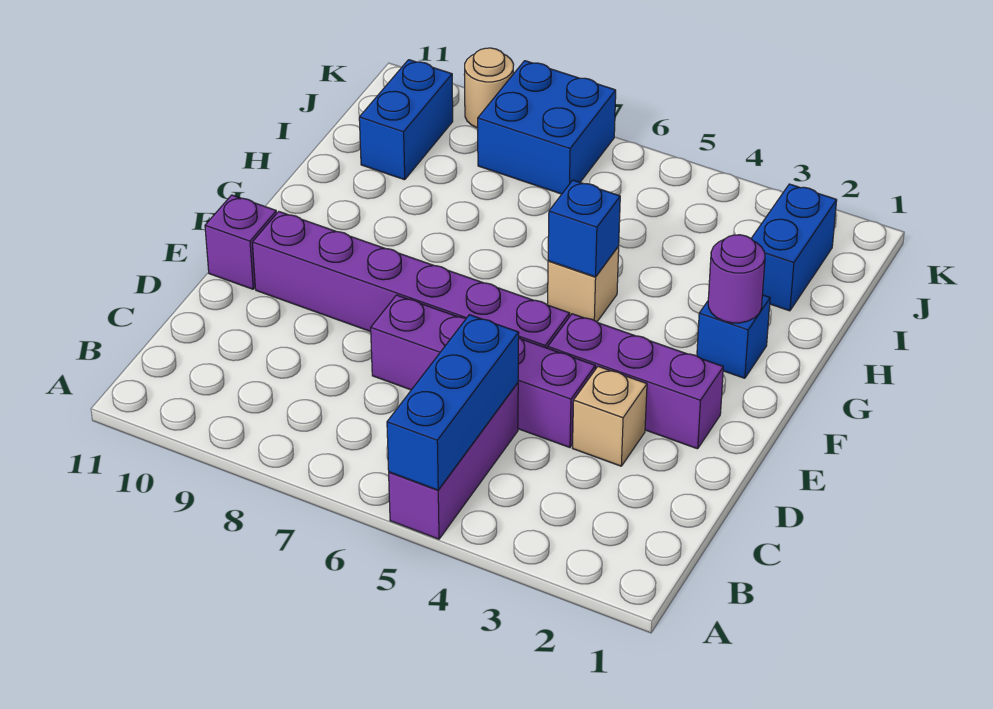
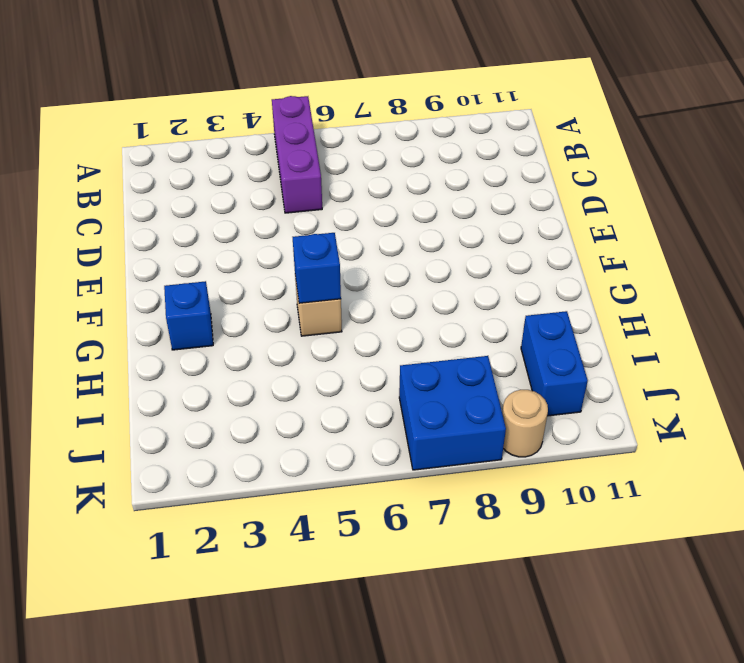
none -> tan 1x1 brick [573,366,647,466]
none -> purple 1x4 brick [371,295,595,448]
none -> purple 1x3 brick [548,314,723,449]

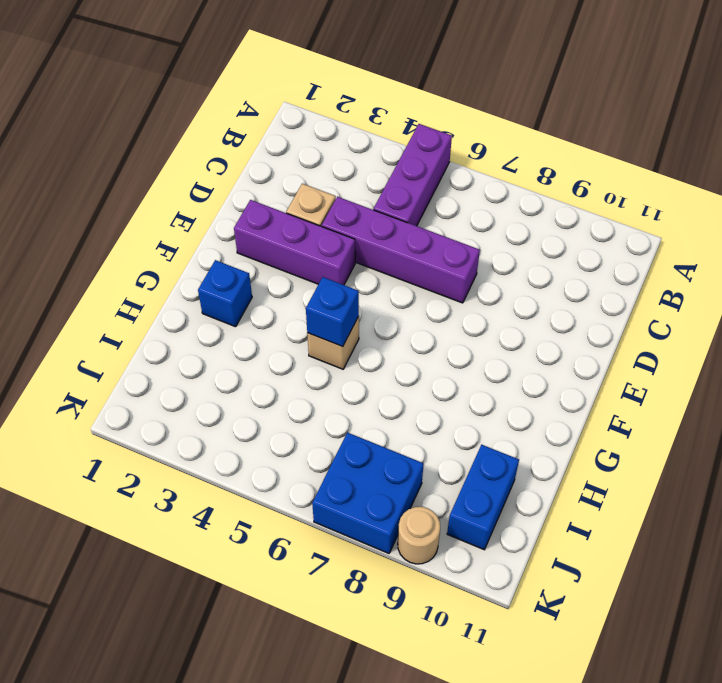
none -> purple 1x6 brick [252,212,570,348]
none -> purple 1x1 brick [205,195,277,289]
none -> blue 1x2 brick [751,184,837,311]

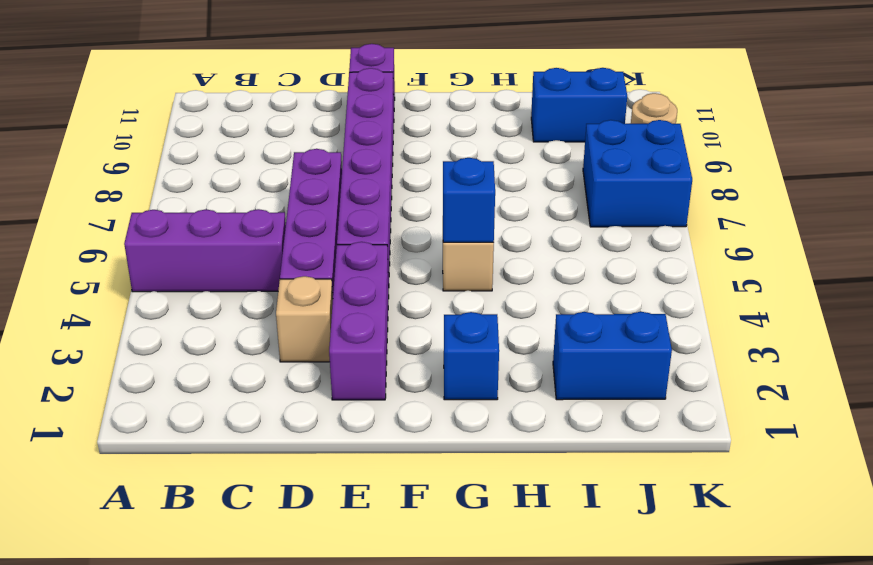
none -> blue 1x3 brick [387,315,519,490]
none -> purple 1x1 round brick [708,235,765,323]

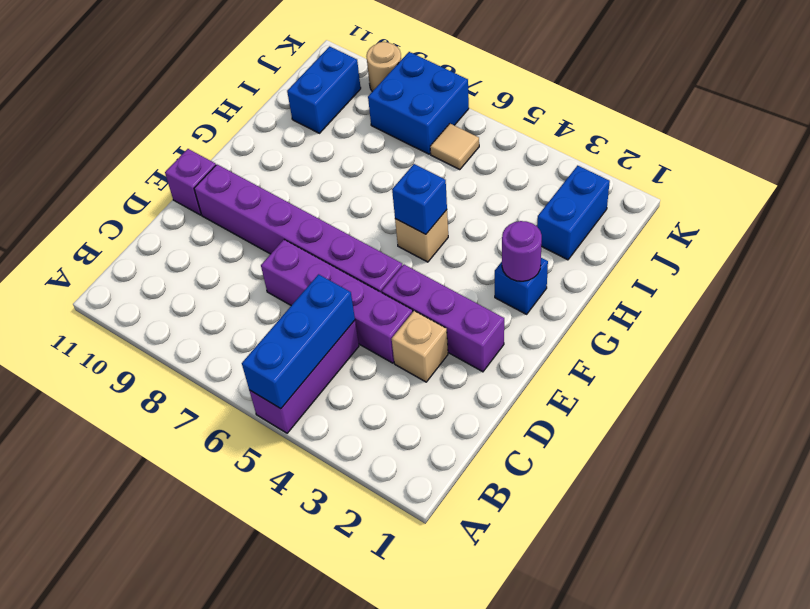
tan 1x1 tile [430,124,479,170] -> none

